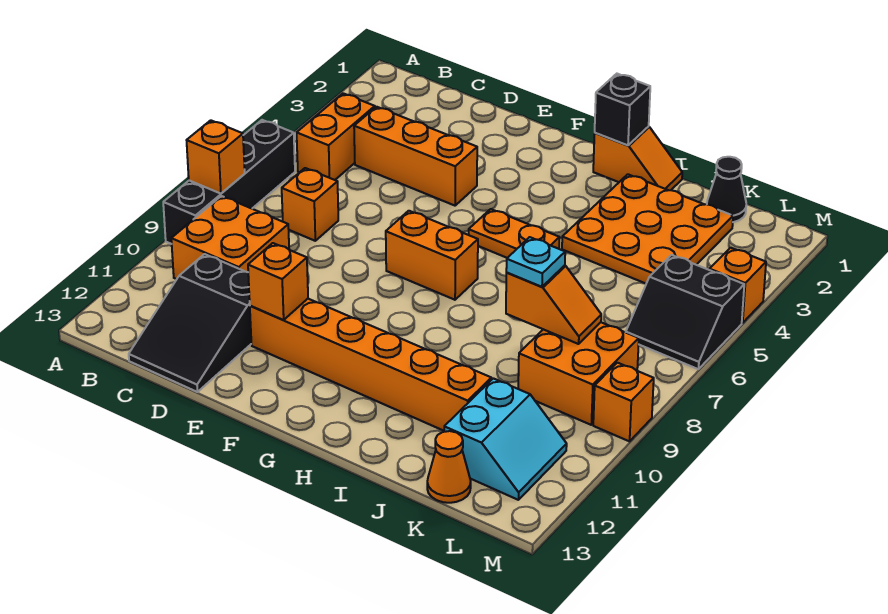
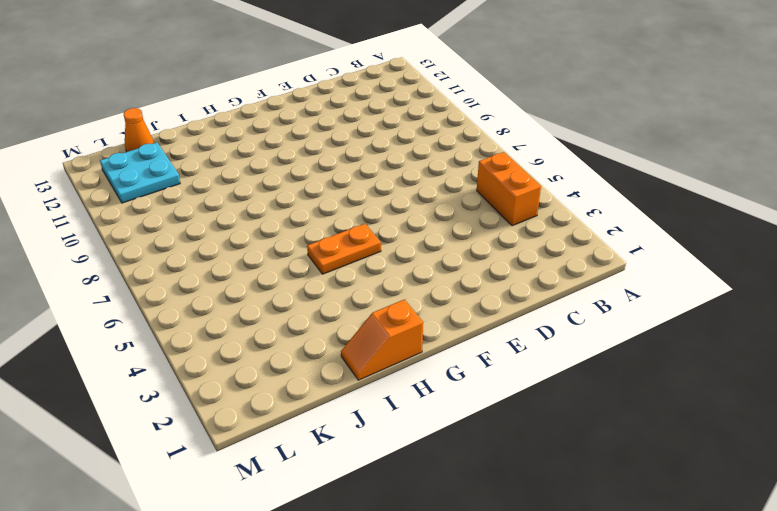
cyan 2x2 plate [100,143,180,203] -> cyan 2x2 slope [444,378,567,500]
none -> black 1x4 brick [163,120,295,244]
none -> orange 2x2 brick [171,196,289,279]
none -> orange 1x3 brick [354,107,477,206]

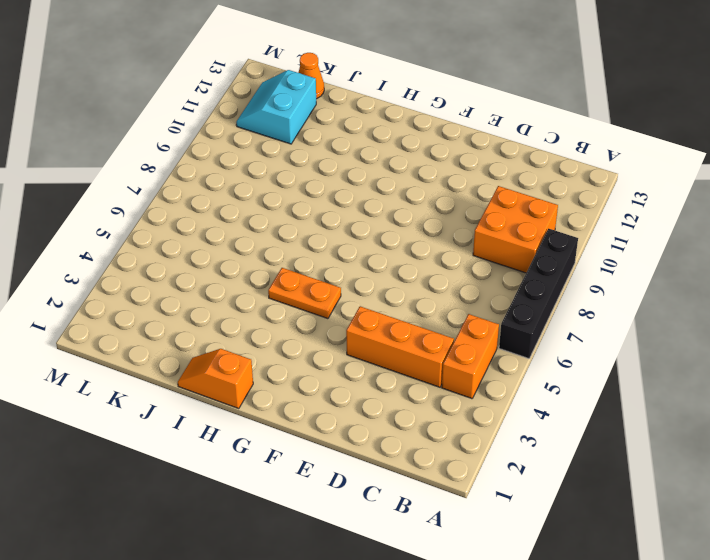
none -> orange 1x1 brick [282,168,338,241]
none -> black 2x3 slope [129,254,251,392]
none -> orange 1x6 brick [250,299,491,431]

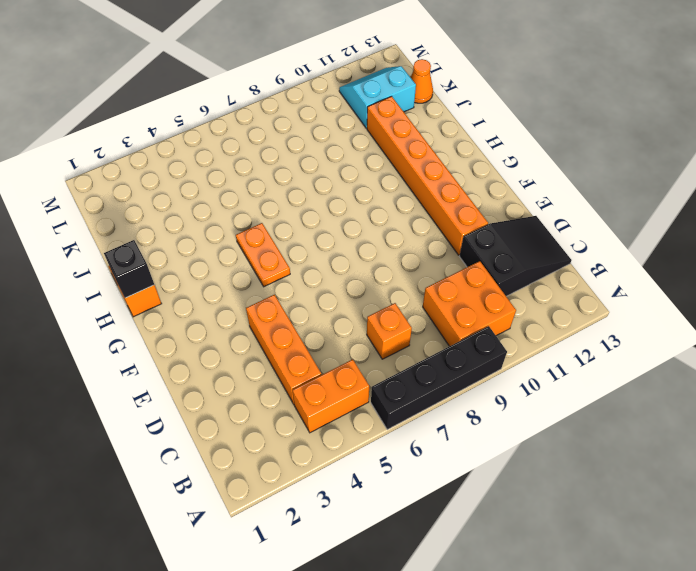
none -> orange 1x2 brick [386,211,478,300]
none -> orange 3x3 plate [562,174,733,283]
none -> black 1x1 cone [707,157,746,222]

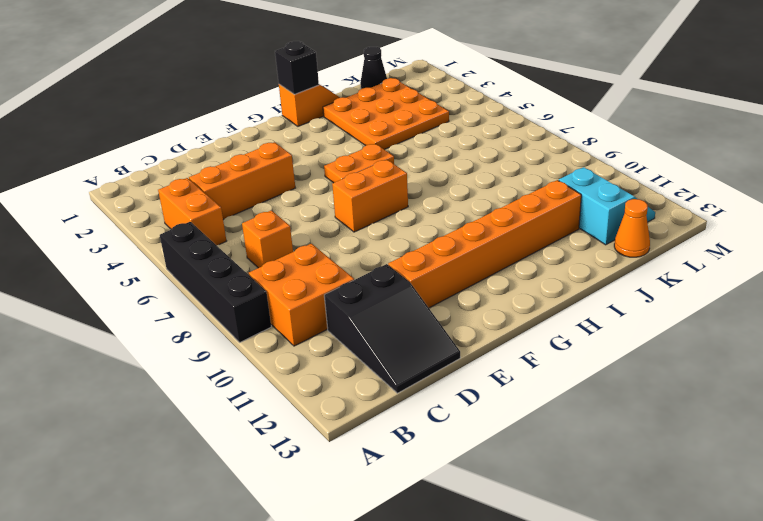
none -> orange 2x2 brick [518,322,639,425]
none -> black 2x2 slope [626,255,744,369]
none -> orange 1x1 brick [710,248,766,323]

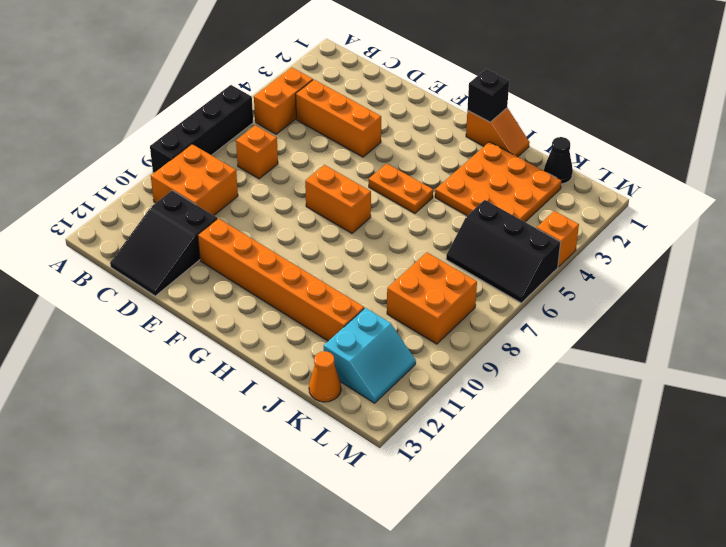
black 2x3 slope [446,200,561,303] -> black 2x2 slope [626,255,744,369]
none -> orange 1x1 brick [593,363,654,441]
none -> orange 1x1 brick [187,120,245,194]
none -> orange 1x1 brick [248,243,308,320]

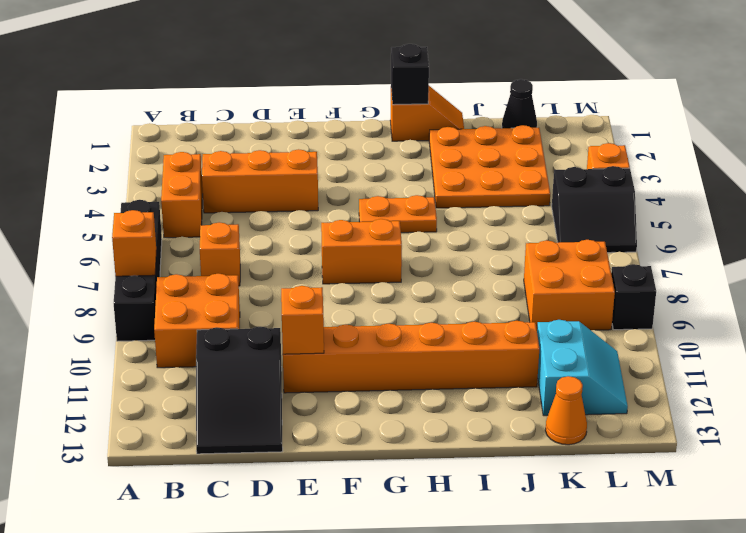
black 1x1 brick [611,264,656,330] -> orange 1x1 brick [593,363,654,441]
none -> orange 1x2 slope [506,265,601,344]
none -> cyan 1x1 plate [506,237,565,287]

